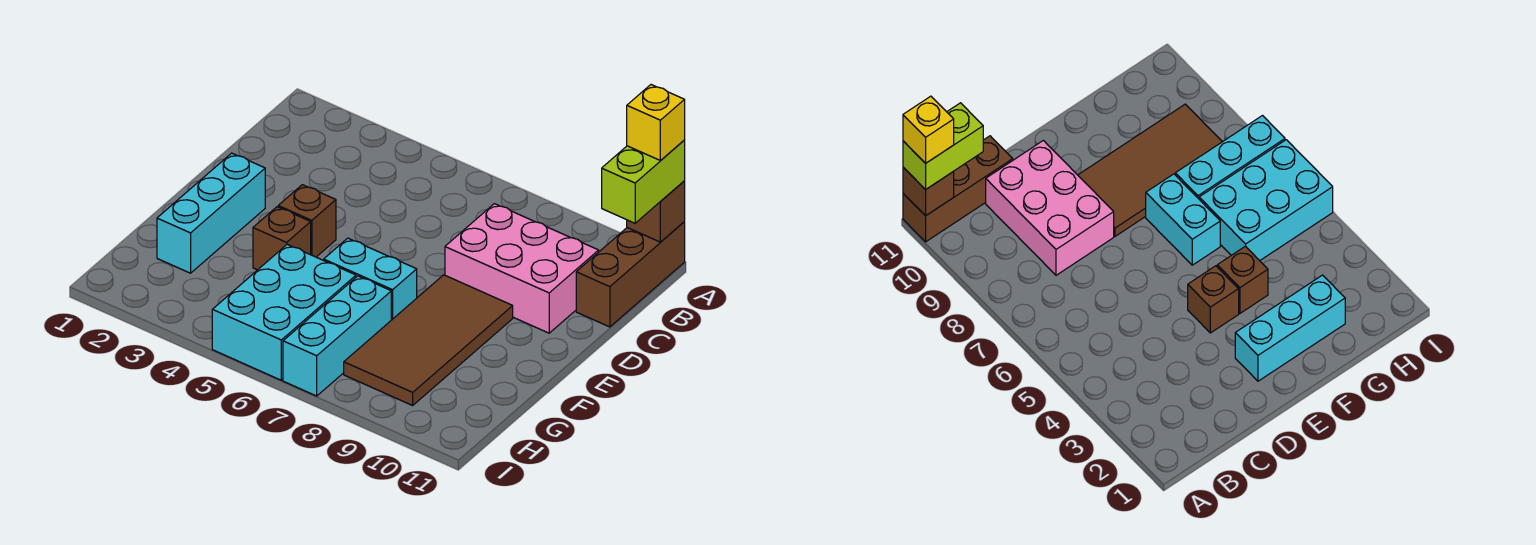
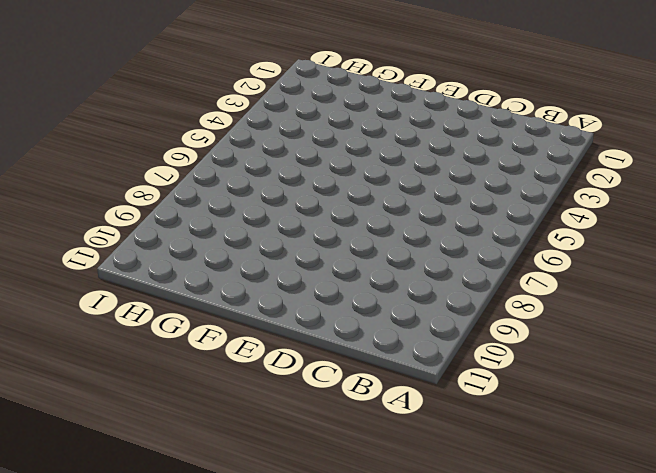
none -> brown 1x3 brick [576,222,685,327]
none -> pink 2x3 brick [445,204,599,333]
none -> cyan 1x3 brick [157,153,265,273]

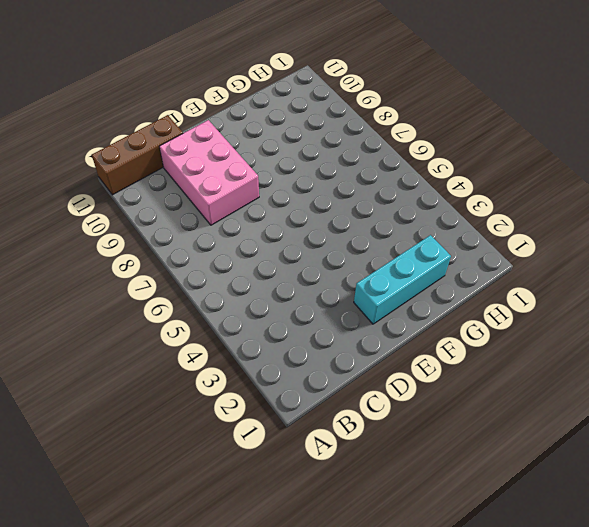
none -> brown 1x1 brick [278,185,336,257]
none -> brown 2x4 tile [344,275,513,405]
none -> brown 1x1 brick [253,207,311,270]

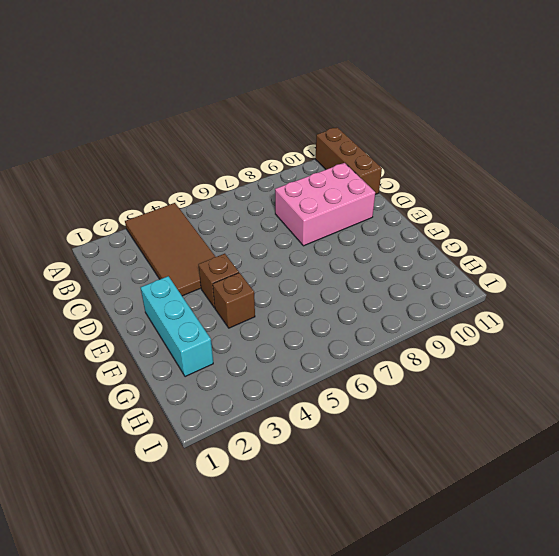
brown 2x4 tile [125,203,215,296] -> brown 2x4 tile moved to [344,275,513,405]
none -> cyan 1x2 brick [324,238,417,320]
none -> cyan 2x3 brick [212,245,356,380]
none -> cyan 1x3 brick [283,276,391,396]

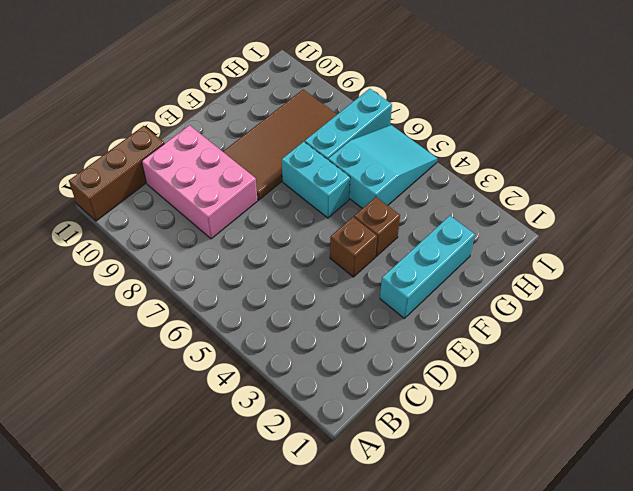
cyan 2x3 slope [328,125,437,208] -> cyan 2x3 brick [212,245,356,380]
none -> brown 1x1 brick [627,181,685,242]
none -> lime 1x2 brick [602,140,685,223]
none -> yellow 1x1 brick [627,85,685,161]

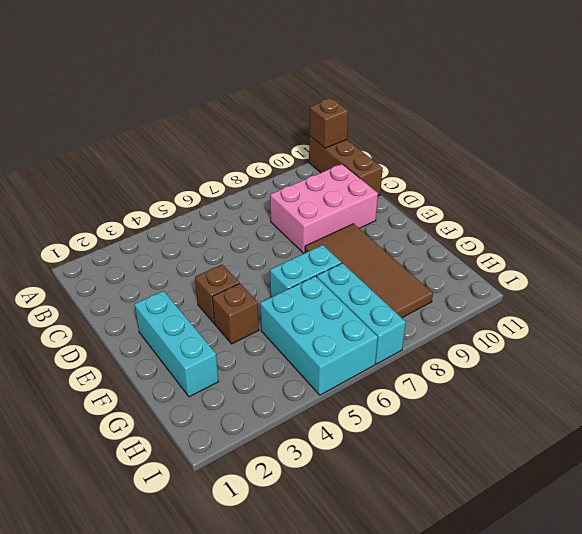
none -> lime 1x2 brick [602,140,685,223]
none -> yellow 1x1 brick [627,85,685,161]

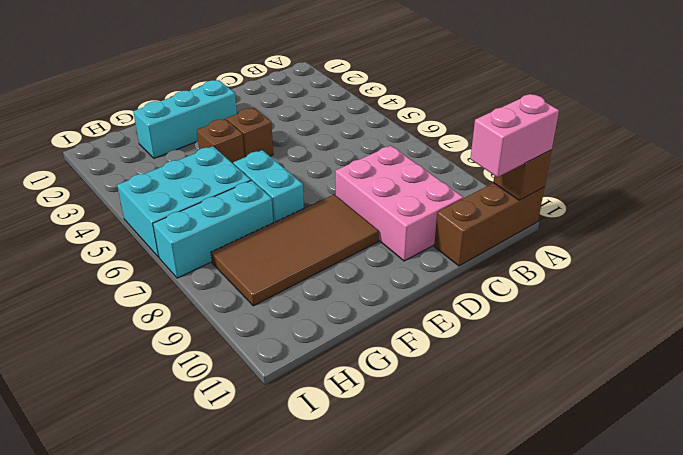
pink 1x2 brick [470,94,559,177] -> lime 1x2 brick [602,140,685,223]
none -> yellow 1x1 brick [627,85,685,161]

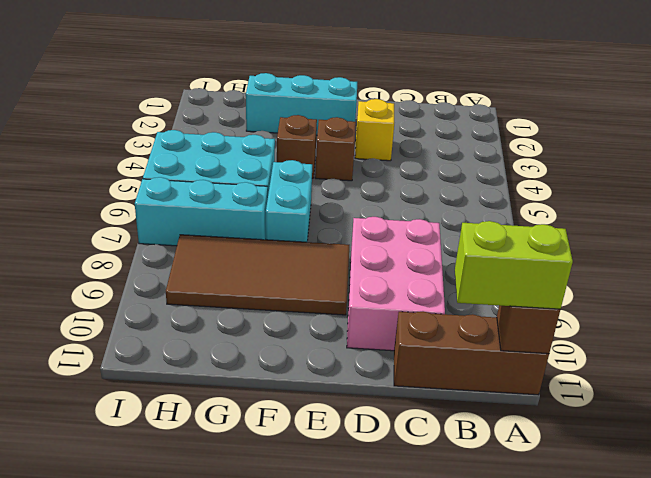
yellow 1x1 brick [355,99,394,161] -> yellow 1x1 brick moved to [627,85,685,161]

